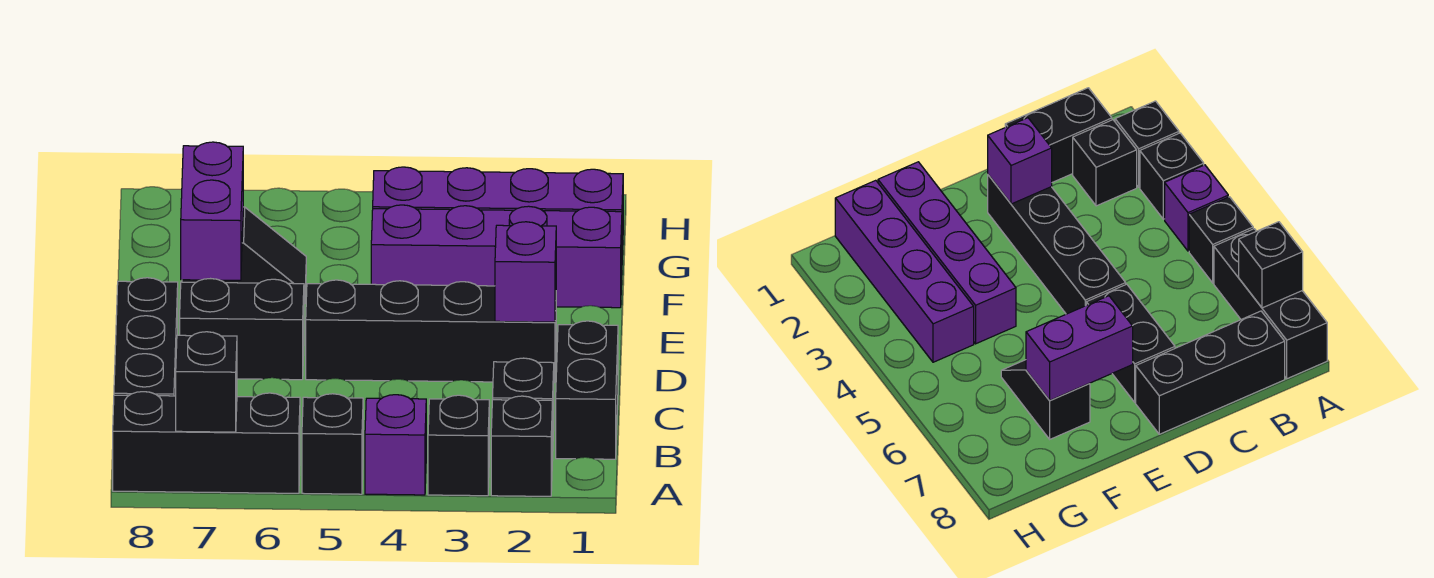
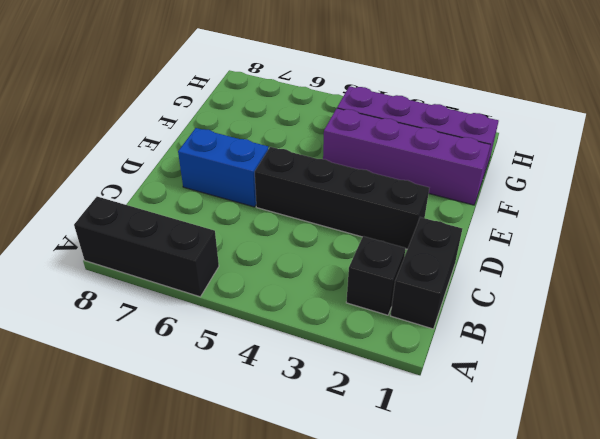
blue 1x2 brick [178,128,268,207] -> black 1x2 brick [180,279,304,380]
none -> black 1x1 brick [491,396,553,496]
none -> black 1x1 brick [428,395,489,496]
none -> purple 1x1 brick [365,395,426,495]

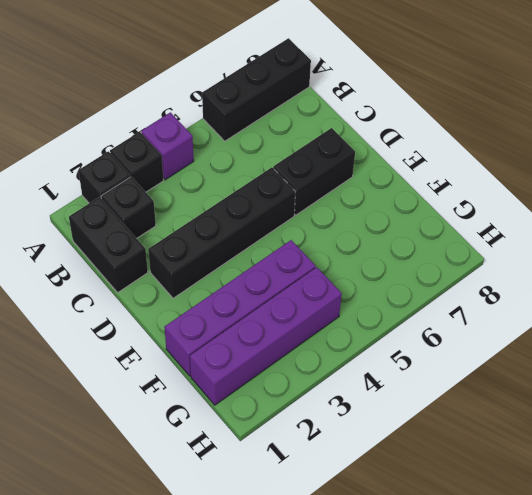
none -> black 1x1 brick [302,394,363,494]
none -> black 1x3 brick [114,278,178,396]
none -> black 1x2 slope [182,207,306,304]

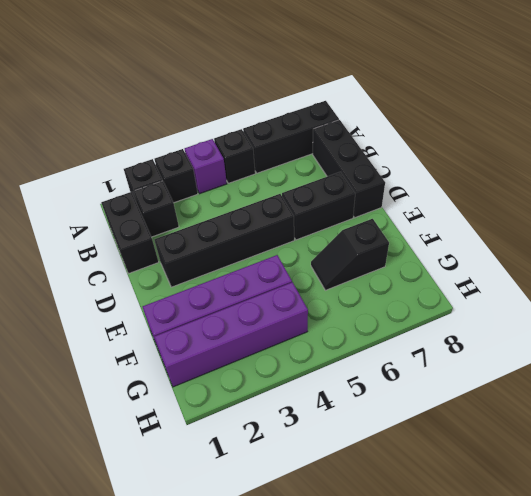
none -> black 1x1 brick [176,332,237,432]
none -> purple 1x1 brick [495,222,556,322]
none -> purple 1x2 brick [181,142,243,280]

